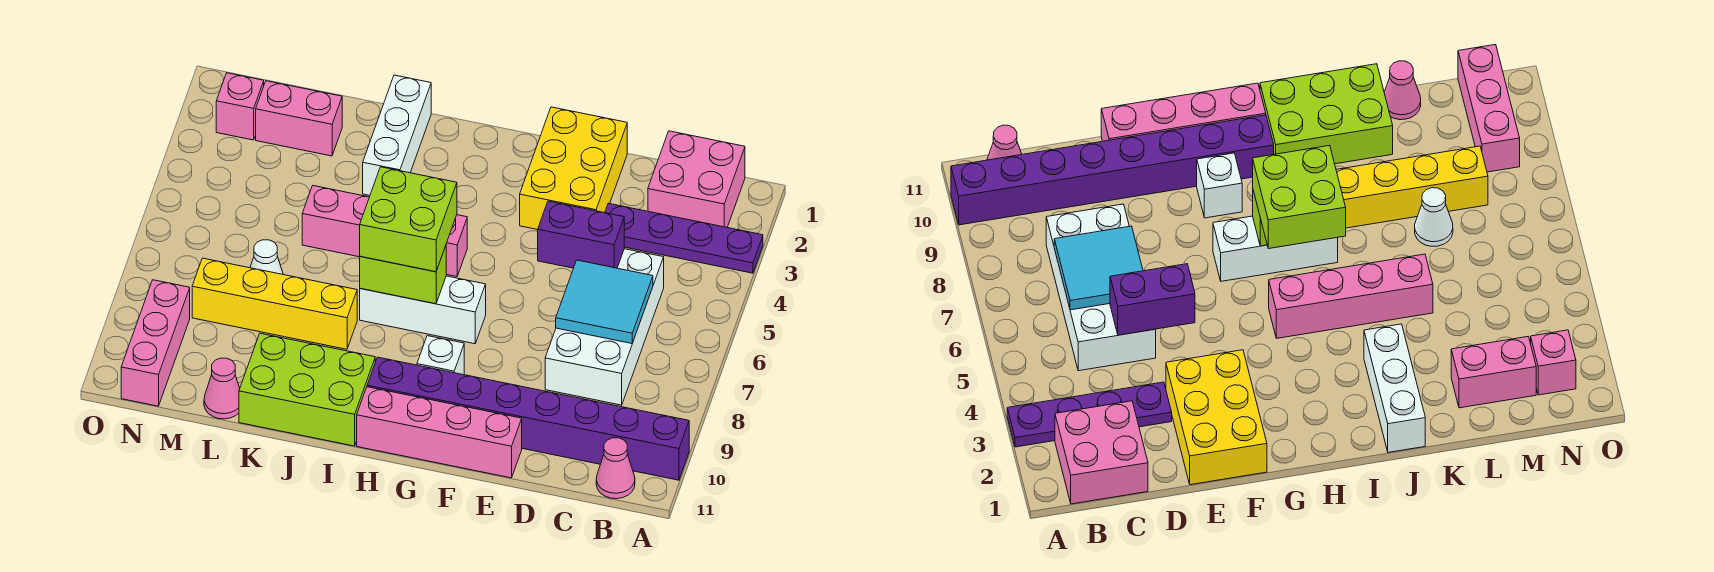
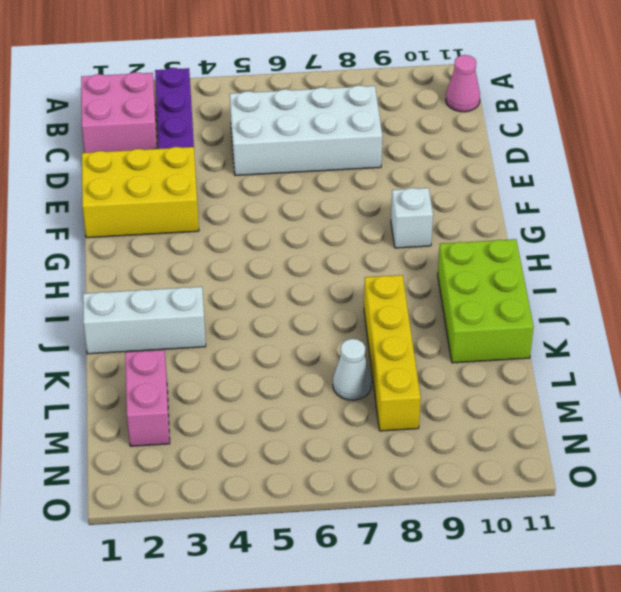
none -> purple 1x8 brick [367,357,689,480]
none -> pink 1x4 brick [357,387,522,478]
none -> white 1x3 brick [360,276,486,344]

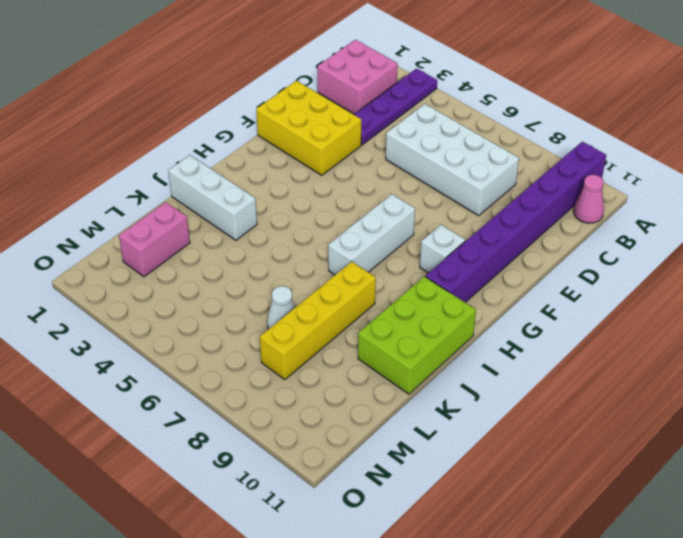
none -> pink 1x4 brick [357,387,522,478]
none -> pink 1x4 brick [302,186,467,277]
none -> pink 1x1 cone [204,358,240,419]

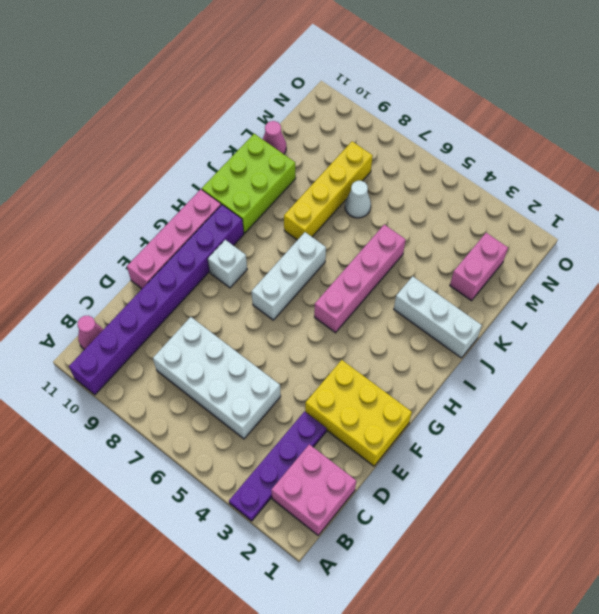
none -> pink 1x1 brick [216,73,264,140]
none -> pink 1x3 brick [121,280,190,406]
none -> cyan 2x2 tile [556,260,653,344]

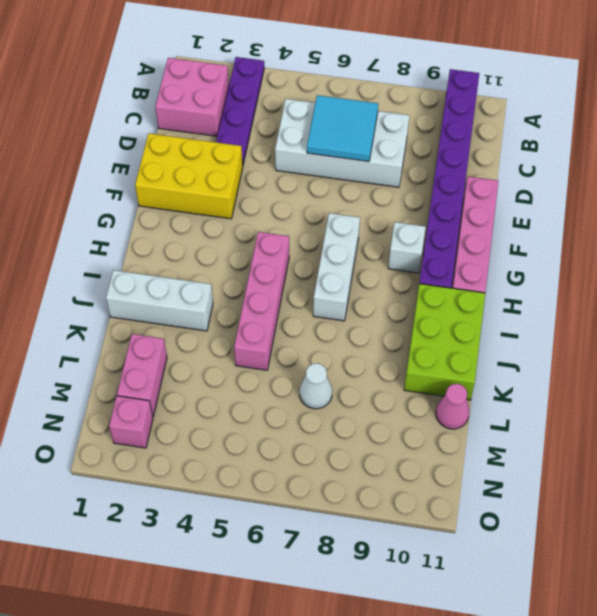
none -> pink 1x1 cone [596,438,635,499]
none -> yellow 1x4 brick [192,258,357,349]
none -> pink 1x3 brick [121,280,190,406]

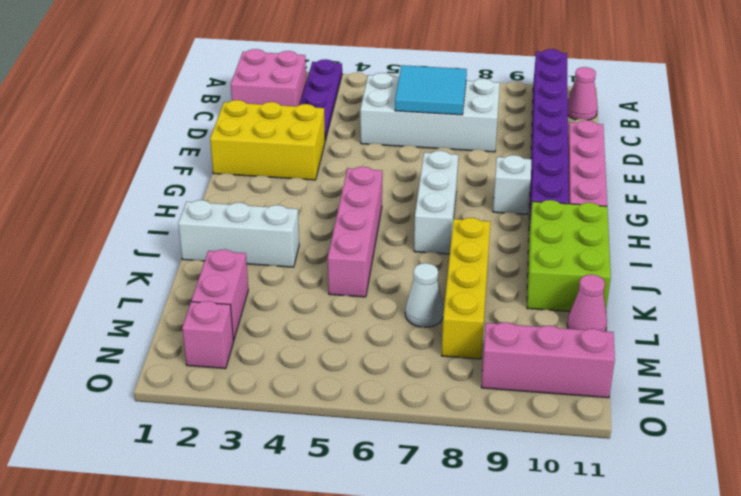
none -> purple 1x2 brick [538,201,624,268]
none -> lime 1x2 brick [360,246,446,304]
none -> lime 2x2 brick [360,167,457,272]

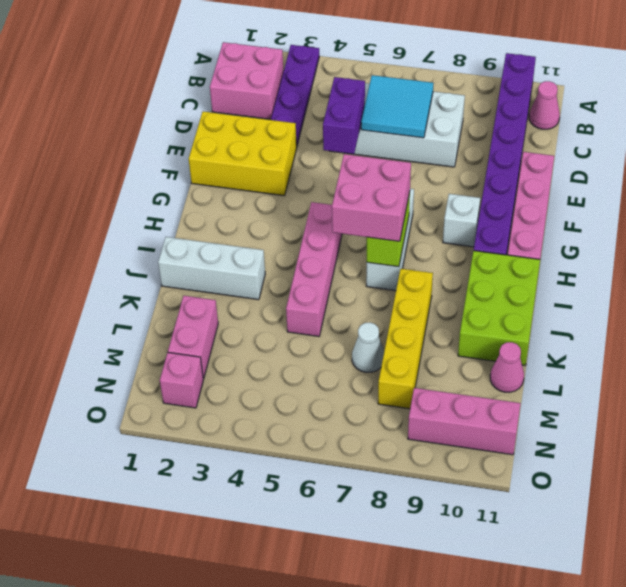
pink 2x2 brick [332,154,411,241] -> lime 2x2 brick [360,167,457,272]

